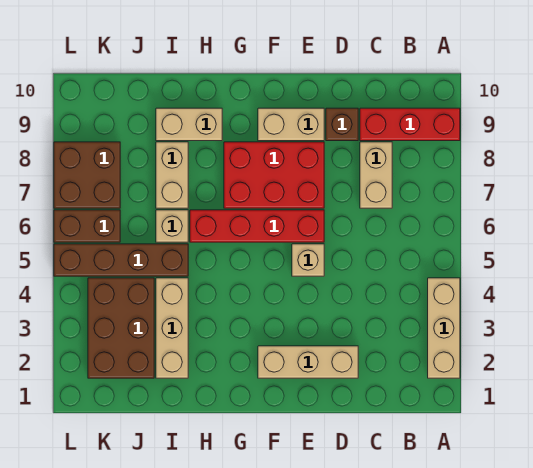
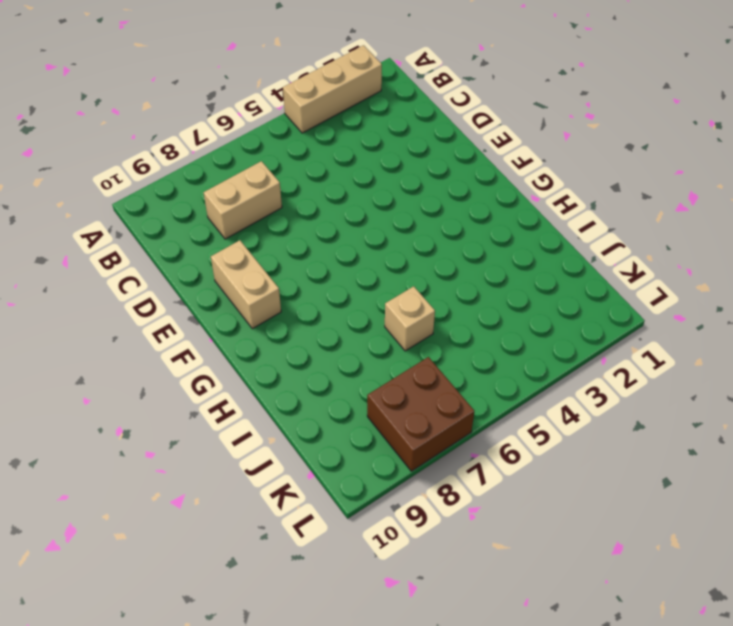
none -> red 1x3 brick [360,108,460,141]
none -> tan 1x3 brick [258,346,358,378]
none -> brown 1x1 brick [326,108,358,141]

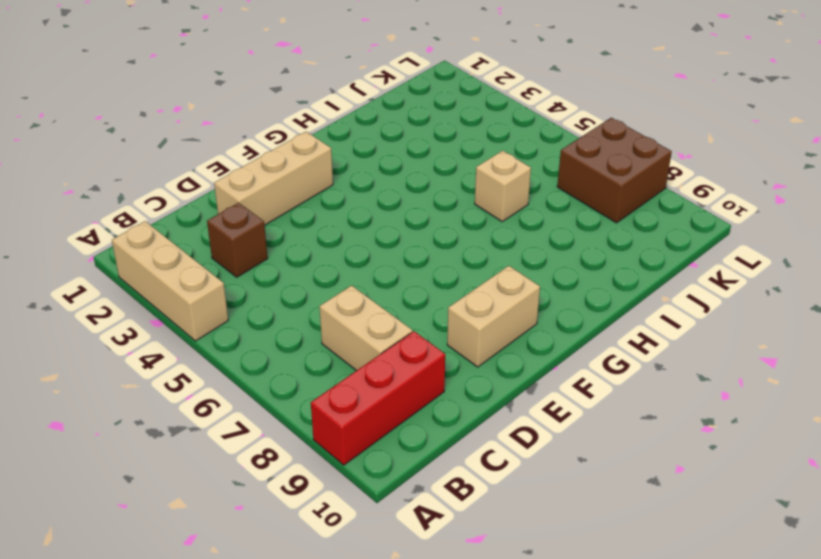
brown 1x1 brick [207,203,268,277] -> brown 1x1 brick moved to [326,108,358,141]
none -> tan 1x1 brick [292,244,324,276]
none -> red 1x4 brick [190,210,324,242]
none -> red 2x3 brick [224,142,324,208]

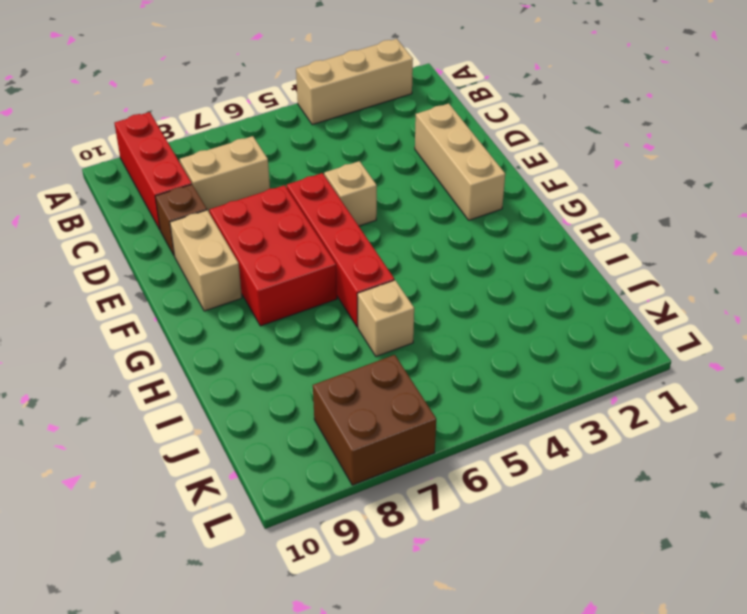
none -> tan 1x2 brick [156,108,222,141]
none -> tan 1x3 brick [156,278,188,378]
none -> brown 1x4 brick [54,244,188,276]

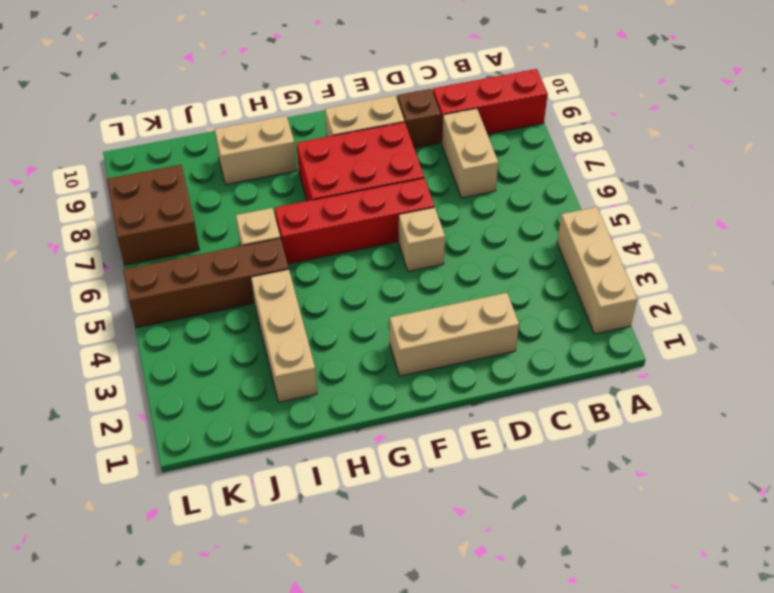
none -> tan 1x2 brick [156,142,188,208]
none -> brown 2x3 brick [88,278,154,378]
none -> brown 1x2 brick [54,210,120,242]

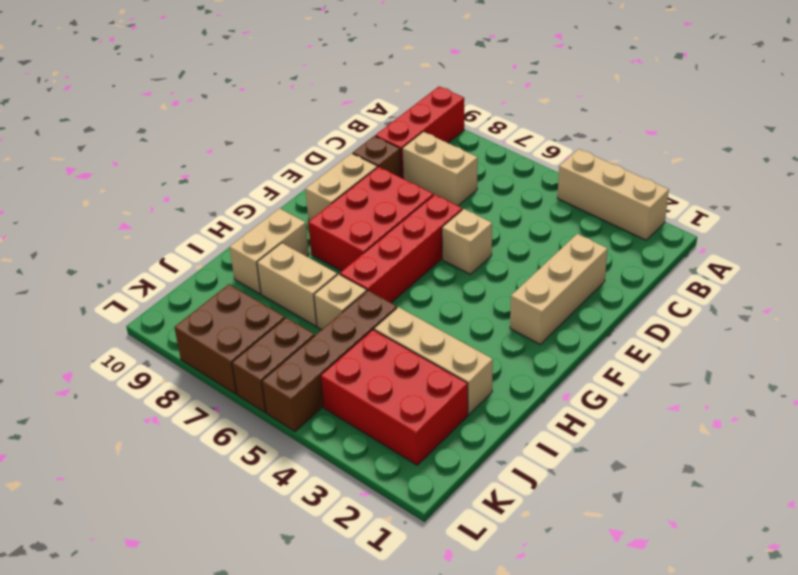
red 2x3 brick [321,330,468,465] -> brown 2x3 brick [88,278,154,378]

